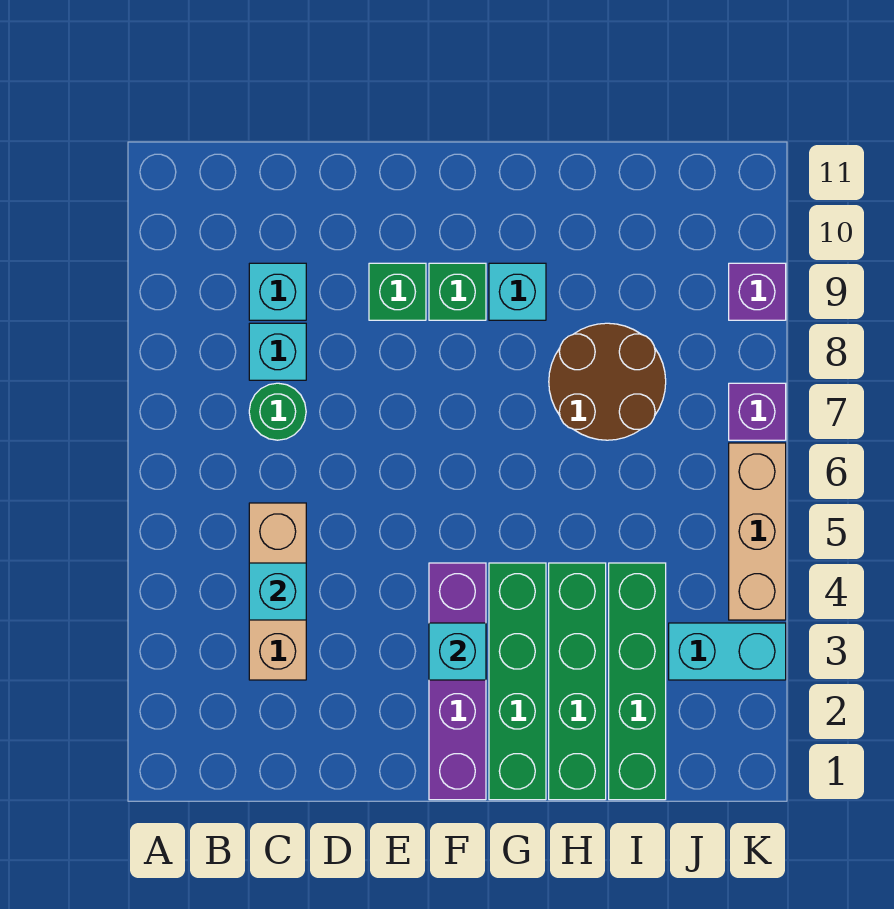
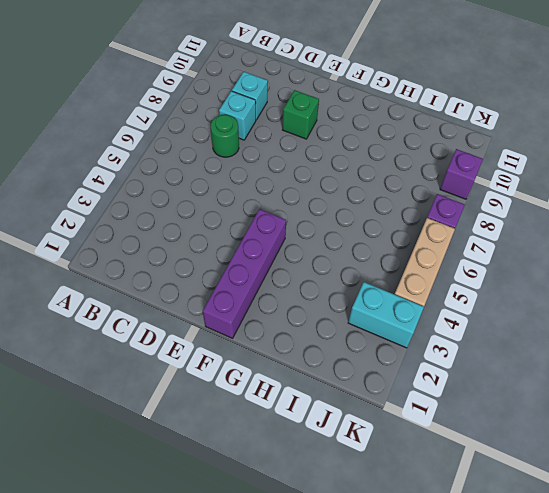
none -> tan 1x3 brick [249,503,306,680]
none -> green 1x1 brick [429,263,486,320]
none -> green 1x4 brick [489,563,546,800]

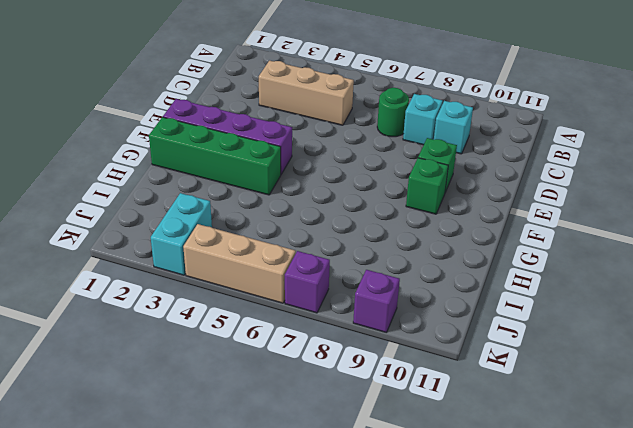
none -> cyan 1x1 brick [489,263,546,320]
none -> green 1x4 brick [549,563,606,800]
none -> brown 2x2 round brick [549,323,666,440]

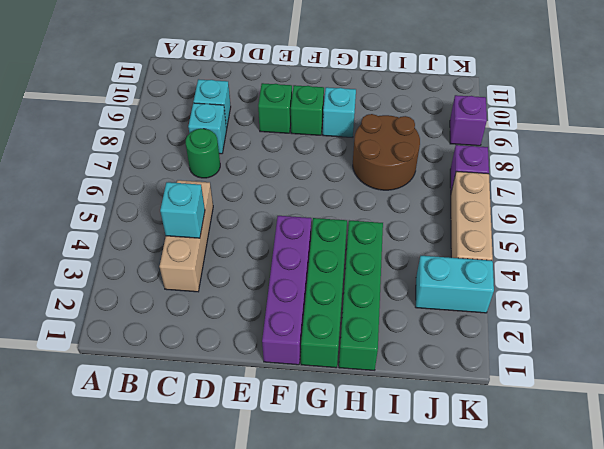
none -> green 1x4 brick [609,563,666,800]
none -> cyan 1x1 brick [429,623,486,680]

